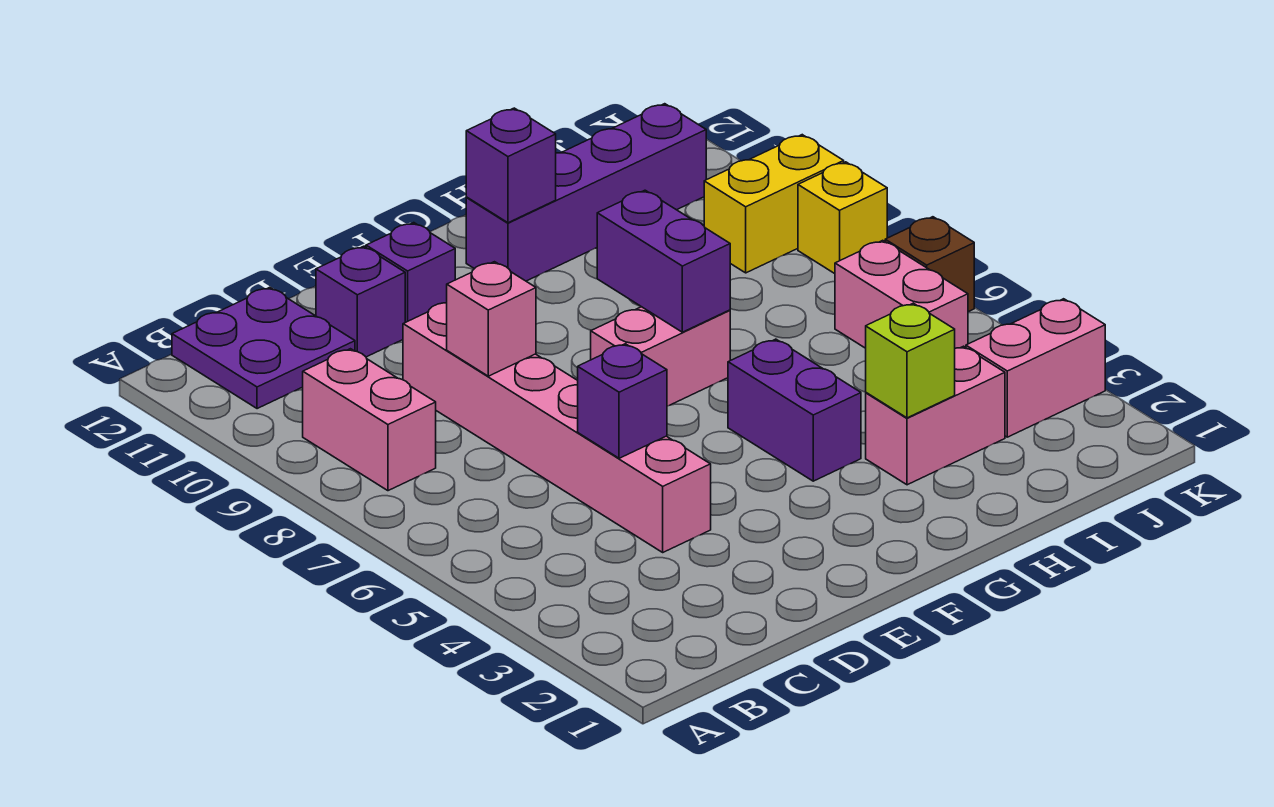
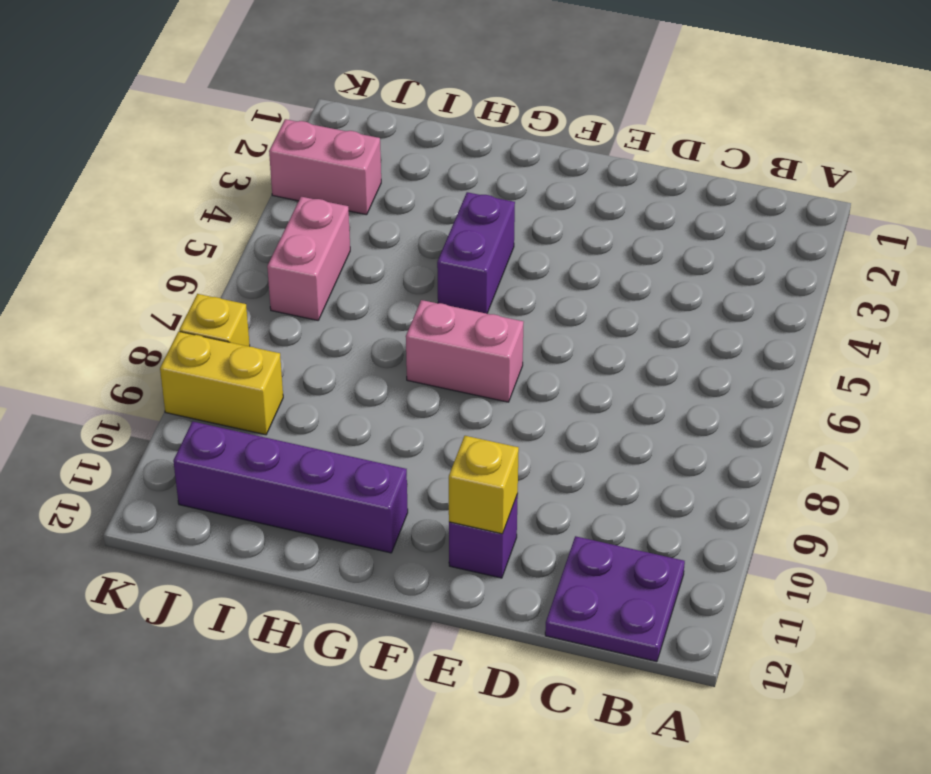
yellow 1x1 brick [449,436,519,534] -> none
none -> pink 1x2 brick [303,349,436,491]
none -> pink 1x6 brick [403,303,711,552]
none -> purple 1x1 brick [316,246,405,357]

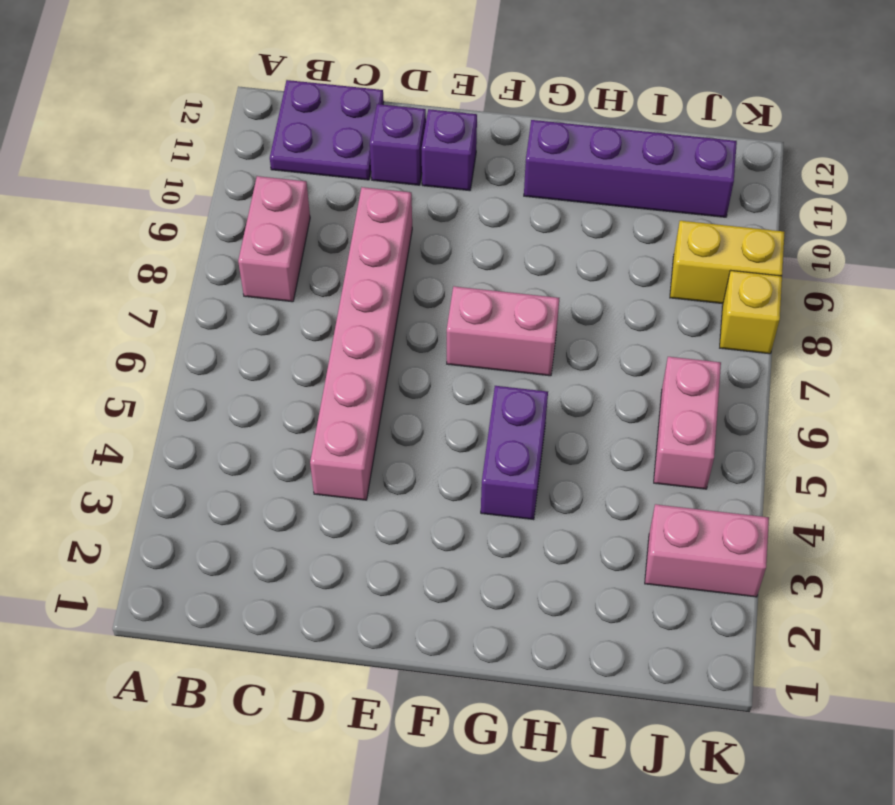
none -> pink 1x2 brick [866,346,1005,485]
none -> brown 1x1 brick [885,217,974,312]
none -> purple 1x1 brick [578,344,667,458]

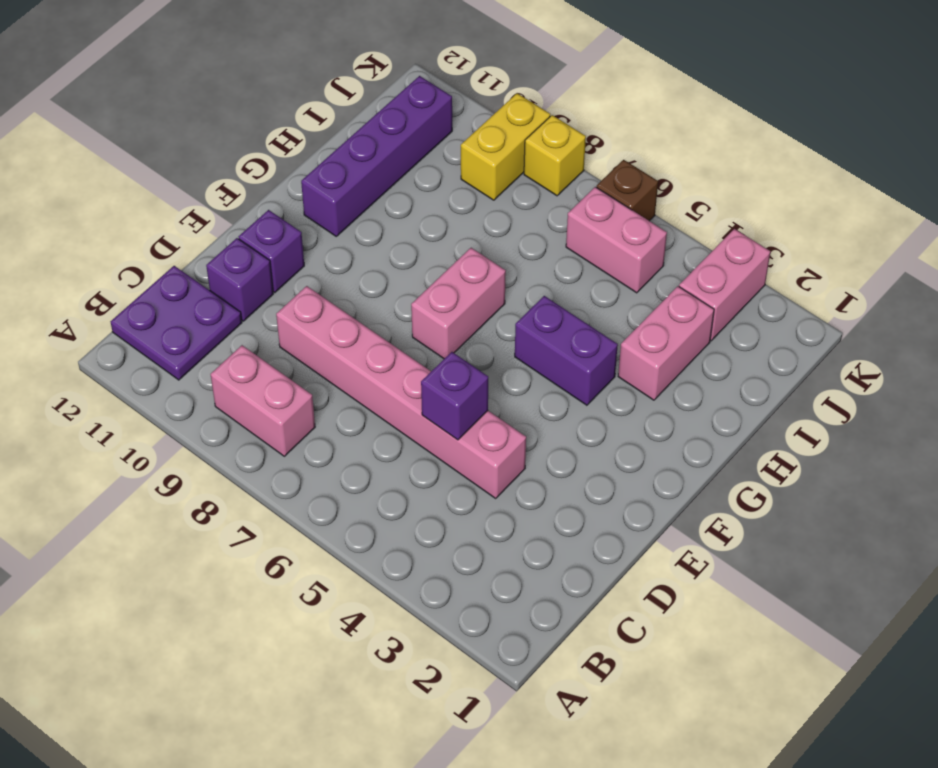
none -> pink 1x1 brick [447,262,536,376]
none -> purple 1x2 brick [597,190,730,332]
none -> purple 1x1 brick [466,108,556,223]

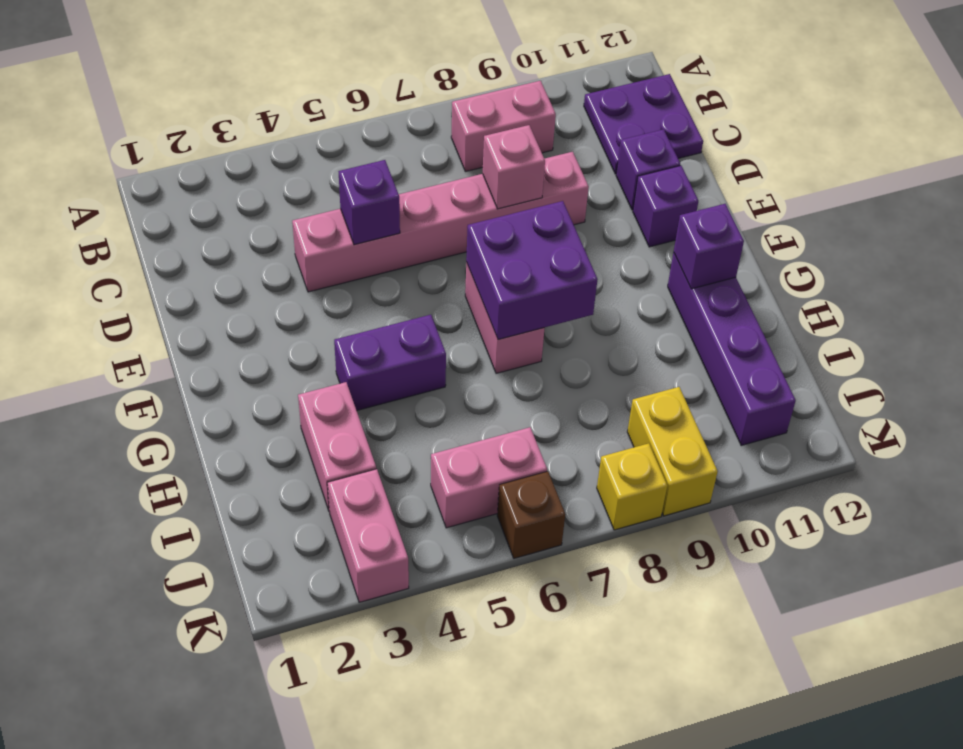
purple 2x2 brick [466,201,598,340] -> purple 1x2 brick [597,190,730,332]
none -> lime 1x1 brick [866,303,955,418]

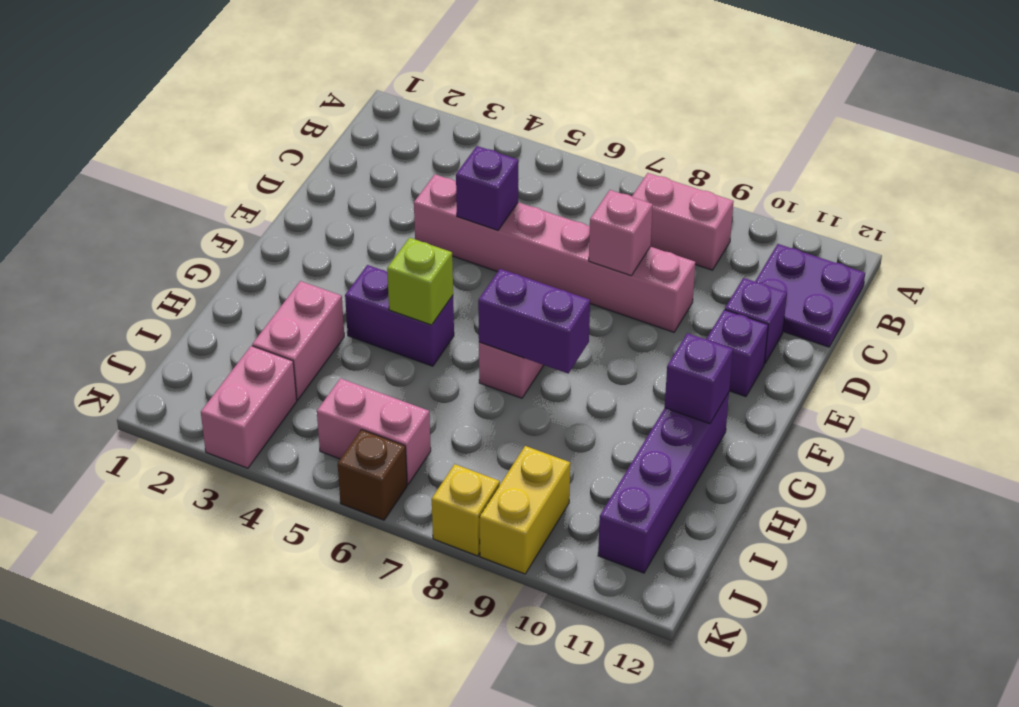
lime 1x1 brick [387,238,453,325] -> lime 1x1 brick moved to [866,303,955,418]

